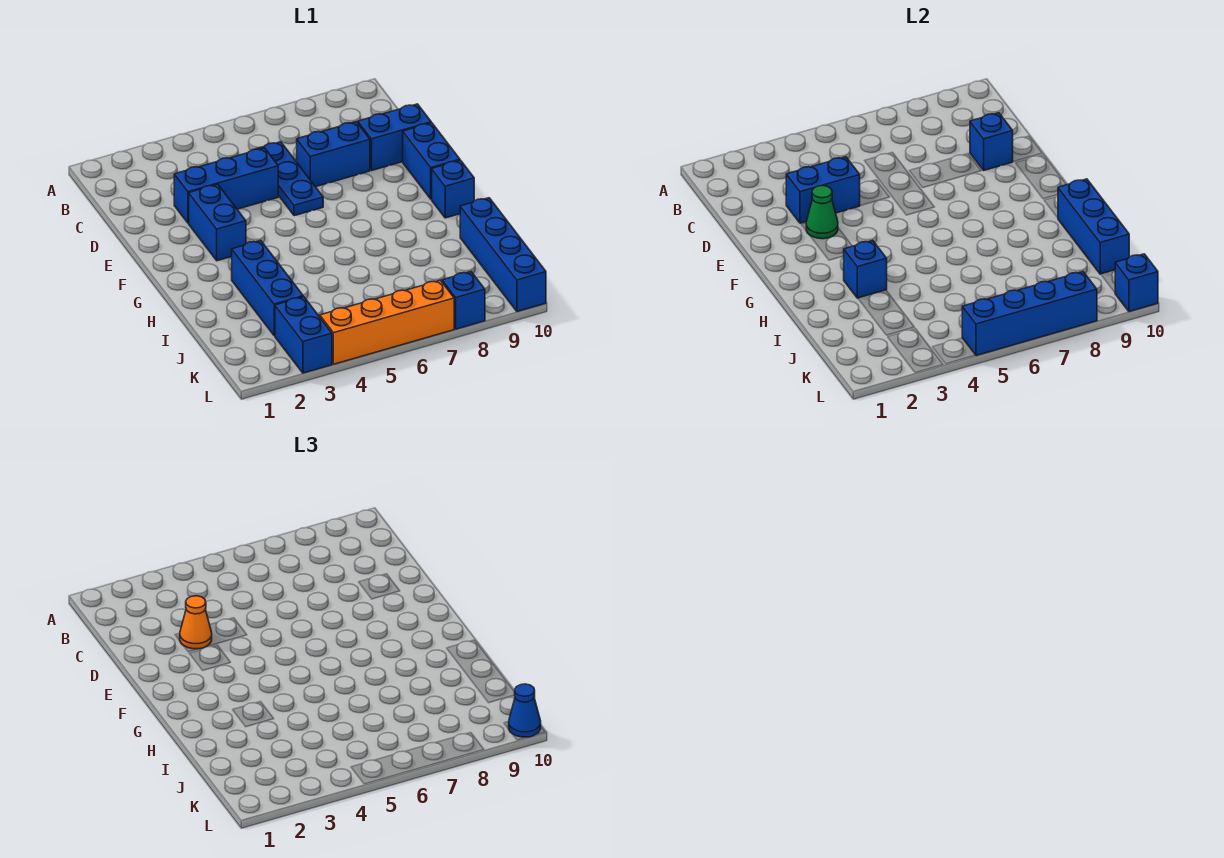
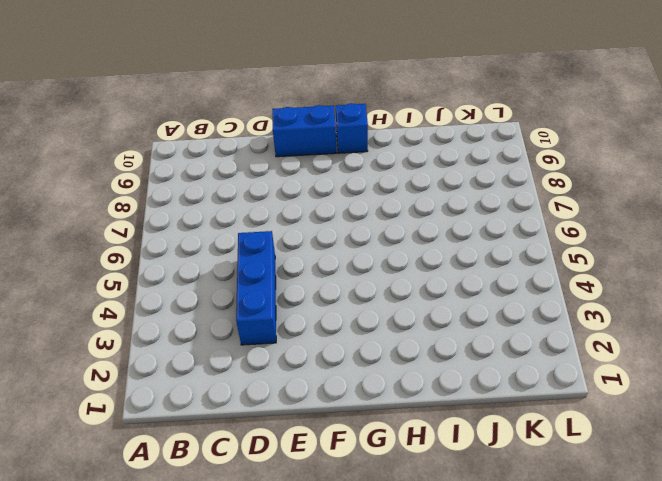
none -> blue 1x3 plate [257,142,323,216]
none -> blue 1x2 brick [297,122,370,187]
none -> blue 1x2 brick [358,104,431,170]

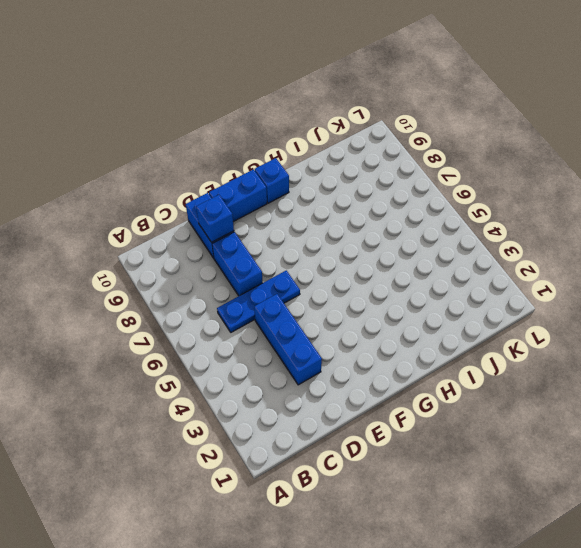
none -> blue 1x2 brick [189,184,246,261]
none -> blue 1x3 brick [232,241,303,336]
none -> blue 1x4 brick [460,198,546,312]

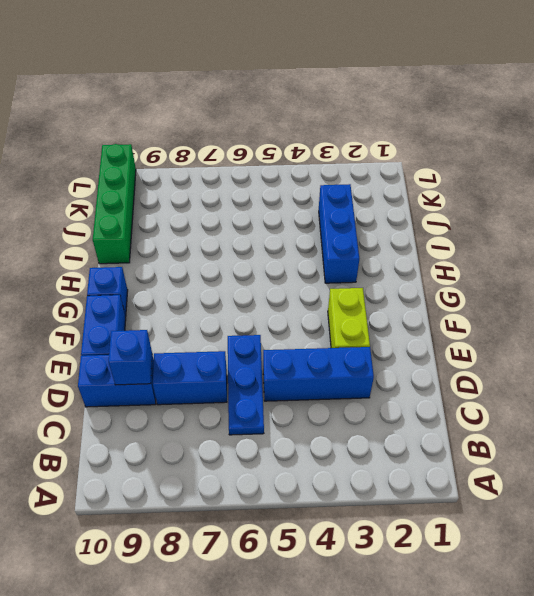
lime 1x2 brick [328,288,370,348] -> blue 1x2 brick [189,184,246,261]
green 1x4 brick [93,144,136,264] -> blue 1x4 brick [460,198,546,312]
none -> blue 1x2 brick [275,297,332,373]
none -> orange 1x4 brick [320,280,454,364]
none -> blue 1x1 brick [442,272,485,329]

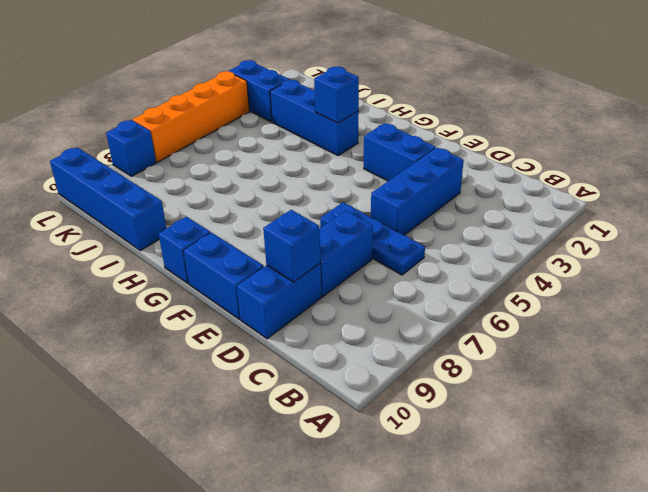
none -> blue 1x2 brick [786,157,860,223]
none -> green 1x1 cone [806,186,838,239]
none -> blue 1x3 brick [1058,179,1129,274]

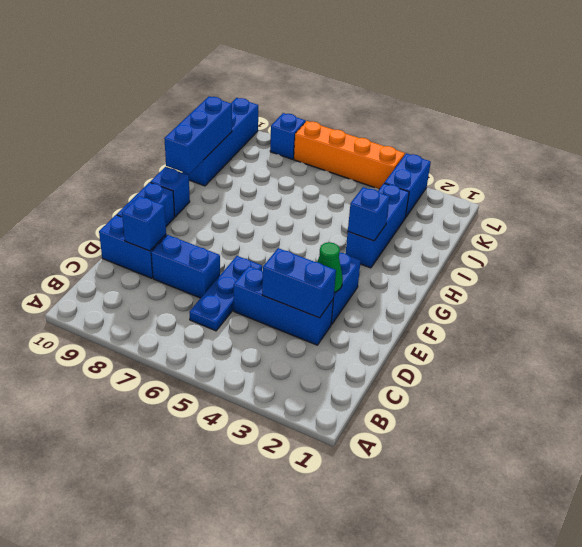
none -> blue 1x4 brick [962,272,1097,356]
none -> blue 1x1 brick [1115,254,1158,312]
none -> orange 1x1 cone [180,596,212,649]

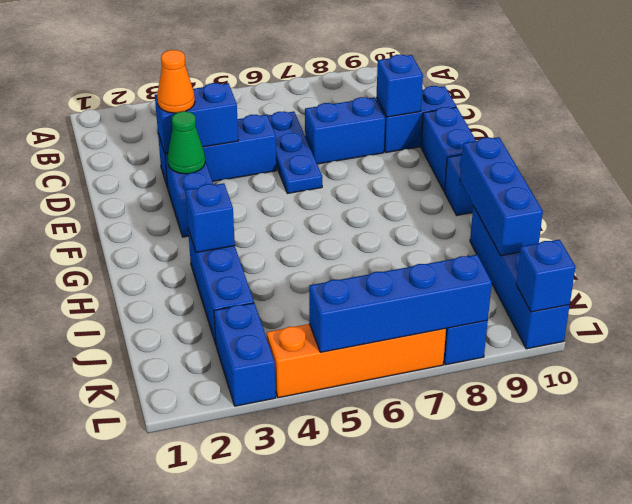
none -> blue 1x1 cone [509,684,541,737]

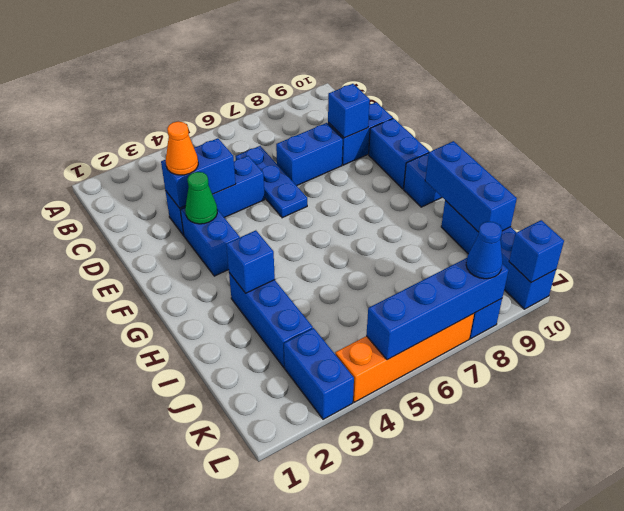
blue 1x1 cone [466,222,503,279] -> blue 1x1 cone moved to [509,684,541,737]

